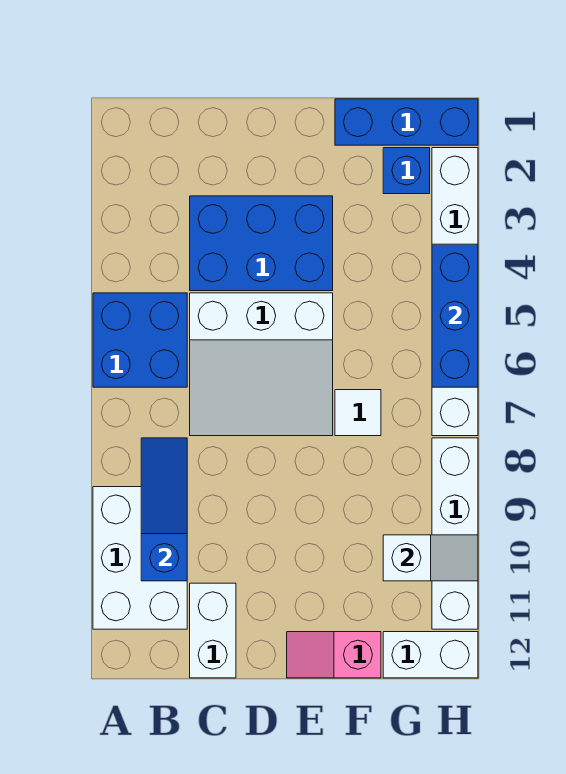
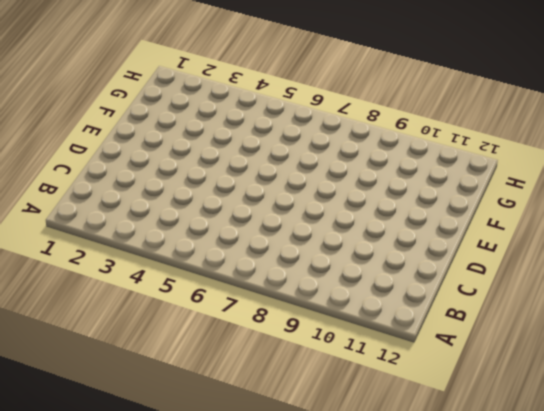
none -> blue 2x2 brick [93,293,187,387]
none -> white 2x3 brick [93,487,187,629]
none -> blue 2x3 brick [190,196,333,291]

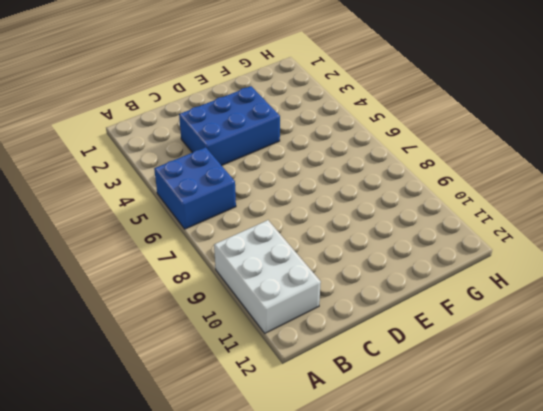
none -> white 3x3 slope [190,293,333,436]
none -> white 1x2 brick [190,583,236,678]
none -> pink 1x2 slope [287,632,381,678]

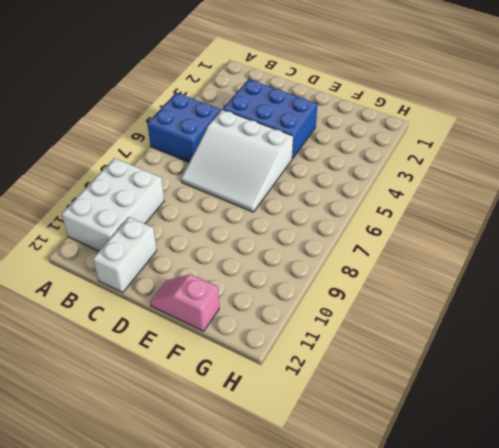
none -> blue 1x3 brick [335,99,478,145]
none -> white 1x1 tile [335,390,381,436]
none -> blue 1x1 brick [383,148,430,194]

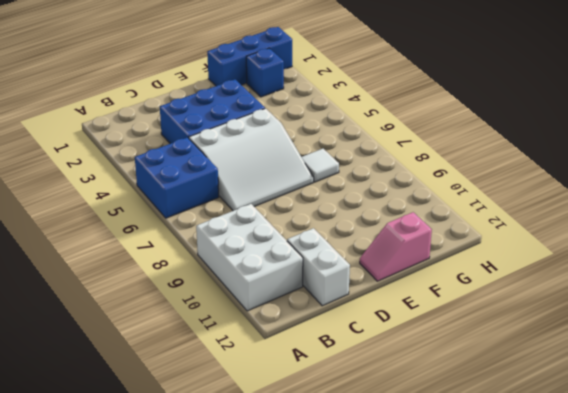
none -> white 1x2 brick [383,632,478,678]
none -> white 1x6 brick [432,148,478,436]
none -> white 1x4 brick [432,438,478,629]

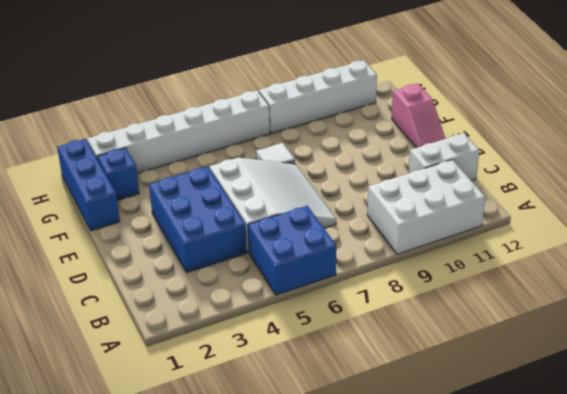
none -> white 1x2 brick [383,632,478,678]
none -> blue 1x3 slope [141,438,187,581]
none -> white 1x2 slope [383,535,478,581]

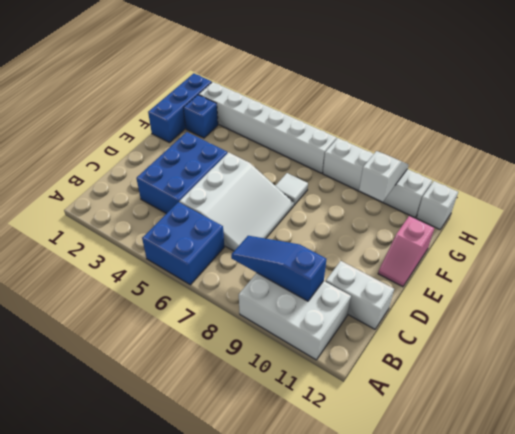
white 1x1 brick [417,181,458,230] -> white 1x2 brick [383,632,478,678]
none -> blue 1x3 brick [432,244,478,387]

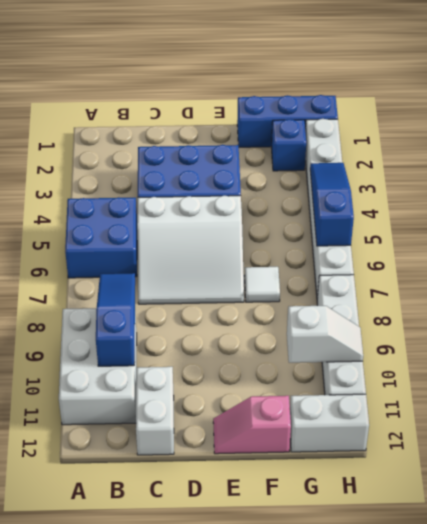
blue 1x3 slope [310,163,354,246] -> blue 1x3 brick [432,244,478,387]

